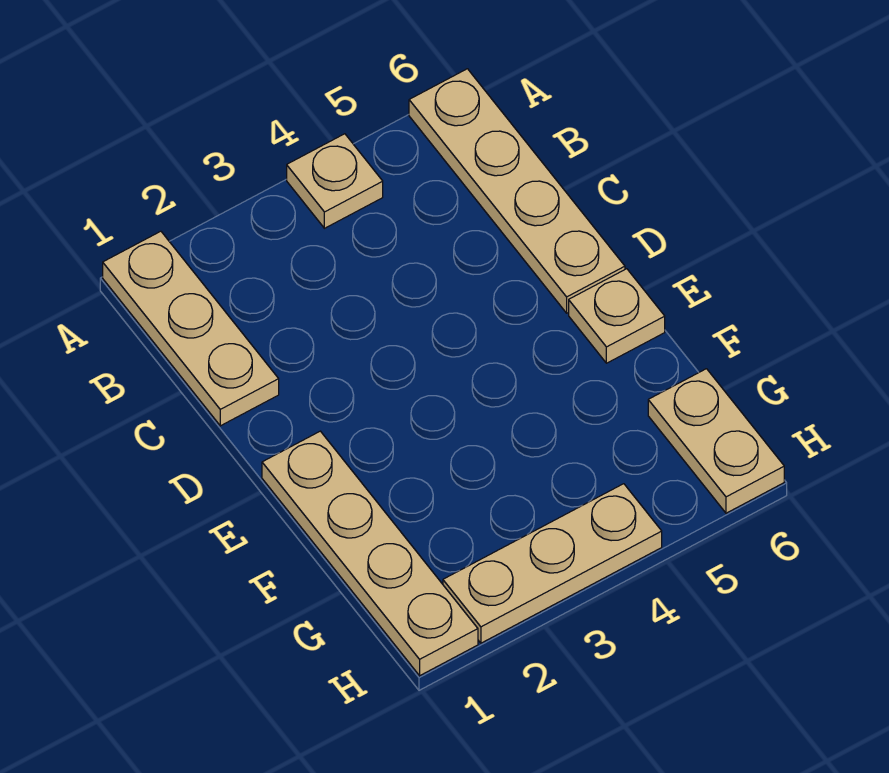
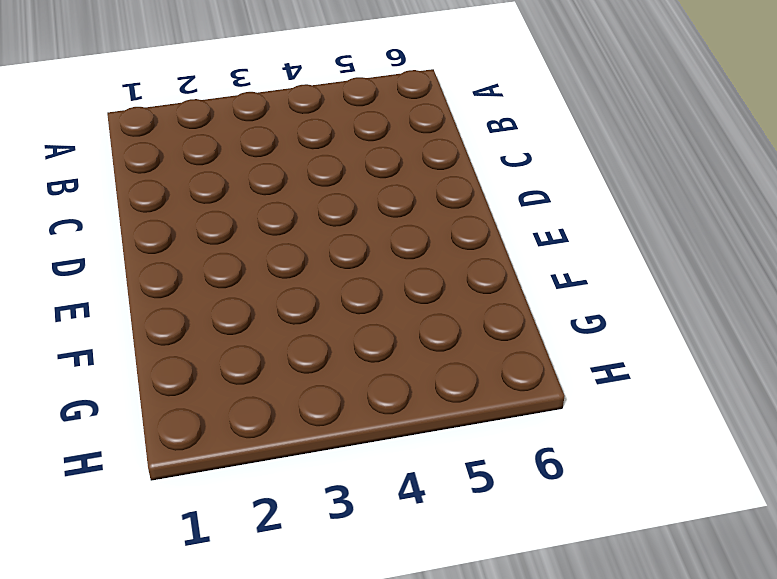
none -> tan 1x3 plate [103,231,279,426]
none -> tan 1x1 plate [287,134,383,228]

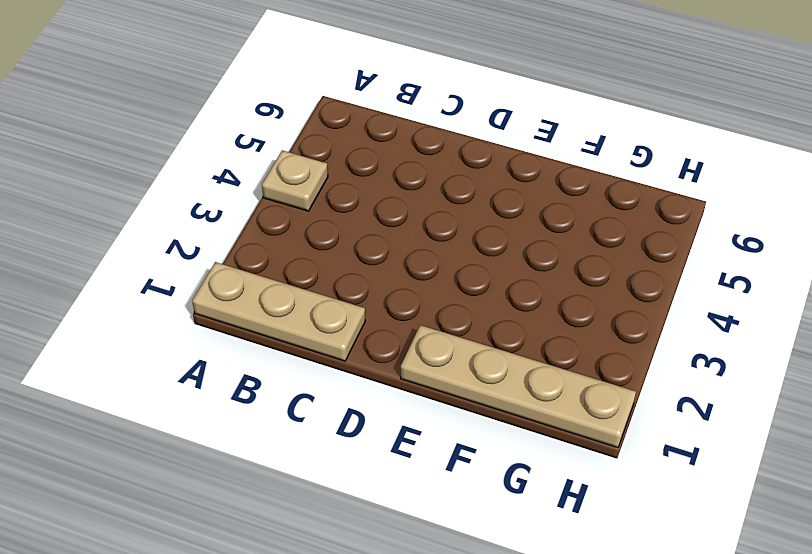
none -> tan 1x4 plate [409,69,625,313]
none -> tan 1x1 plate [569,269,665,363]

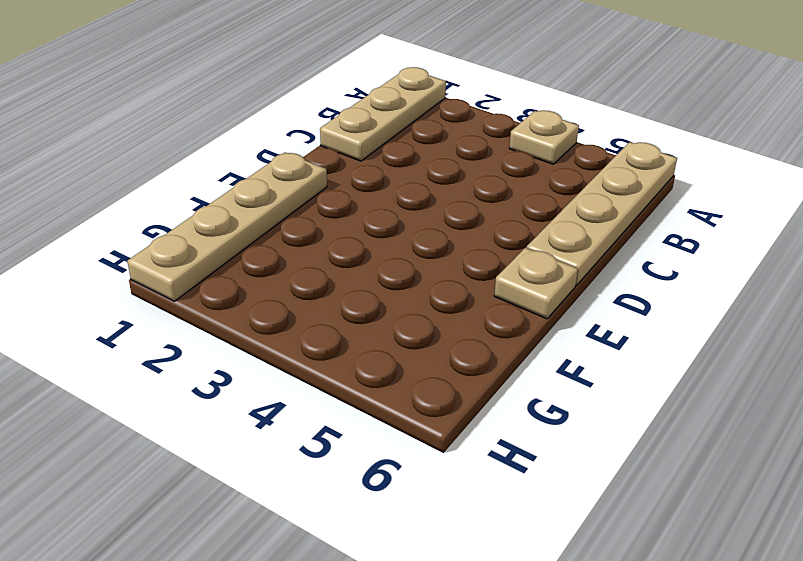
none -> tan 1x2 plate [648,369,784,513]
none -> tan 1x3 plate [443,484,662,643]

